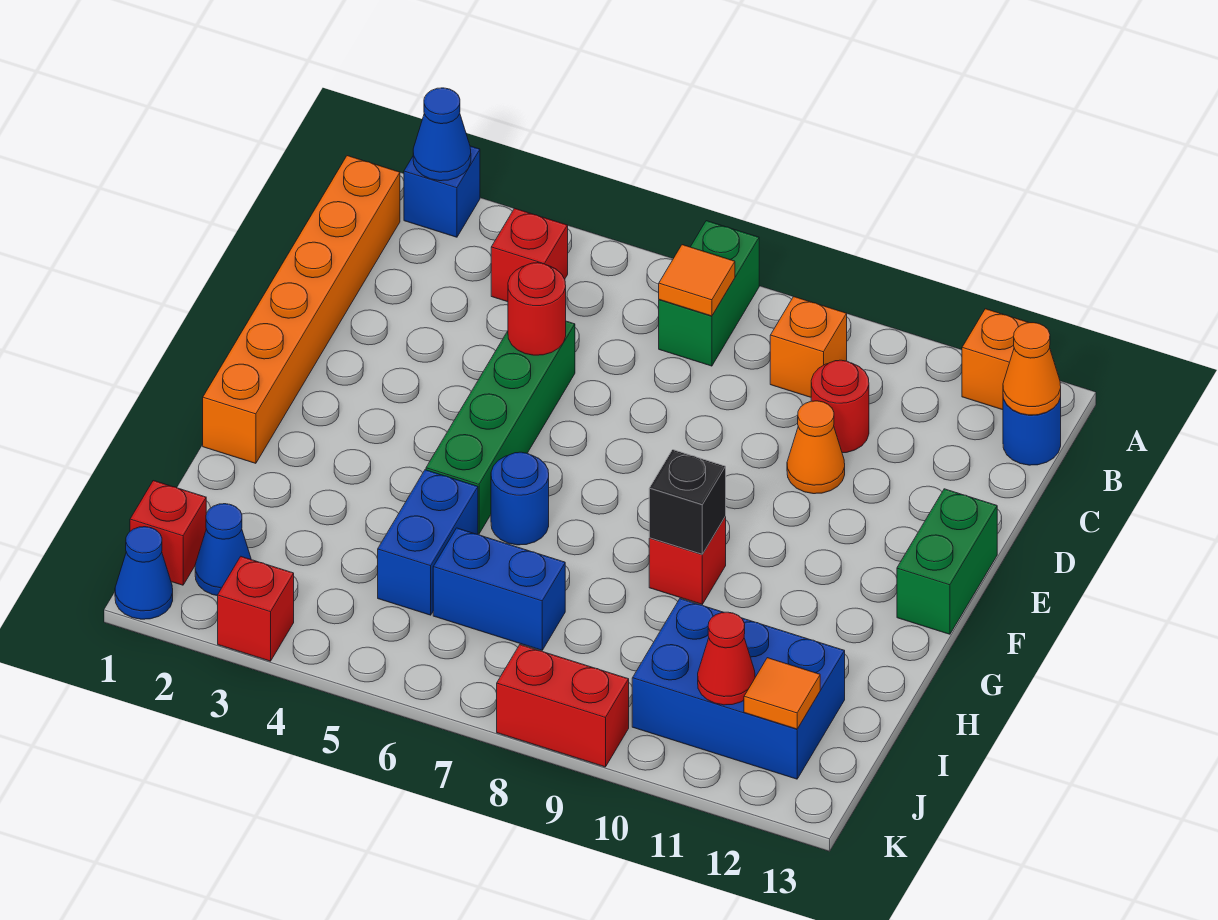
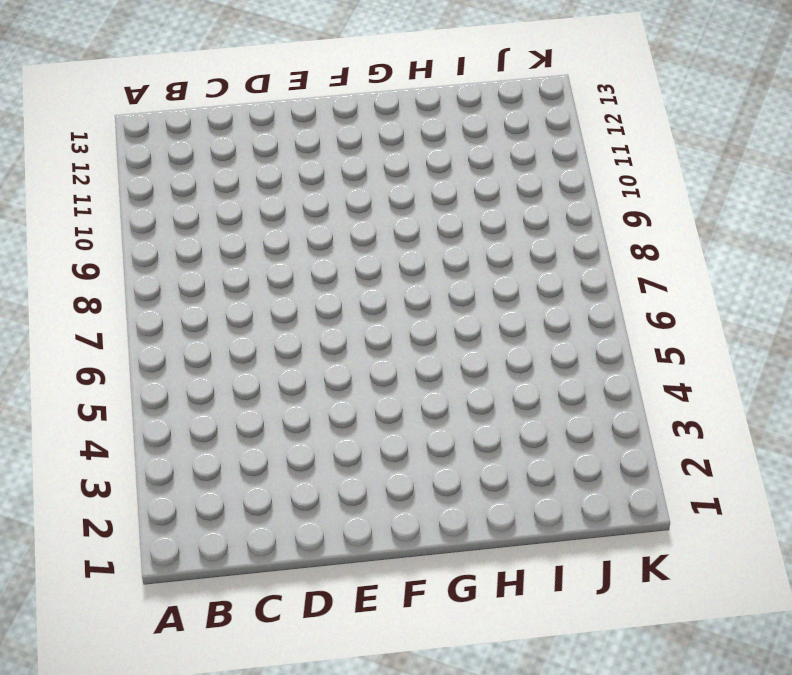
none -> blue 1x1 brick [404,146,480,237]
none -> green 1x2 brick [659,221,759,366]
none -> orange 1x1 brick [962,309,1029,410]

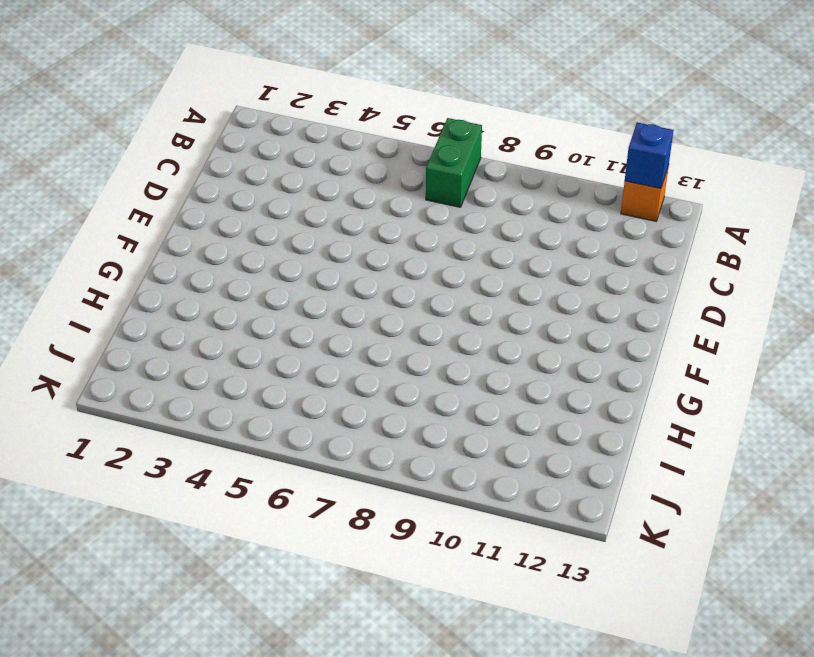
blue 1x1 brick [625,122,674,189] -> blue 1x1 brick moved to [404,146,480,237]
none -> orange 1x6 brick [203,156,400,463]
none -> red 1x1 brick [491,208,568,302]
none -> orange 1x1 brick [770,297,847,397]

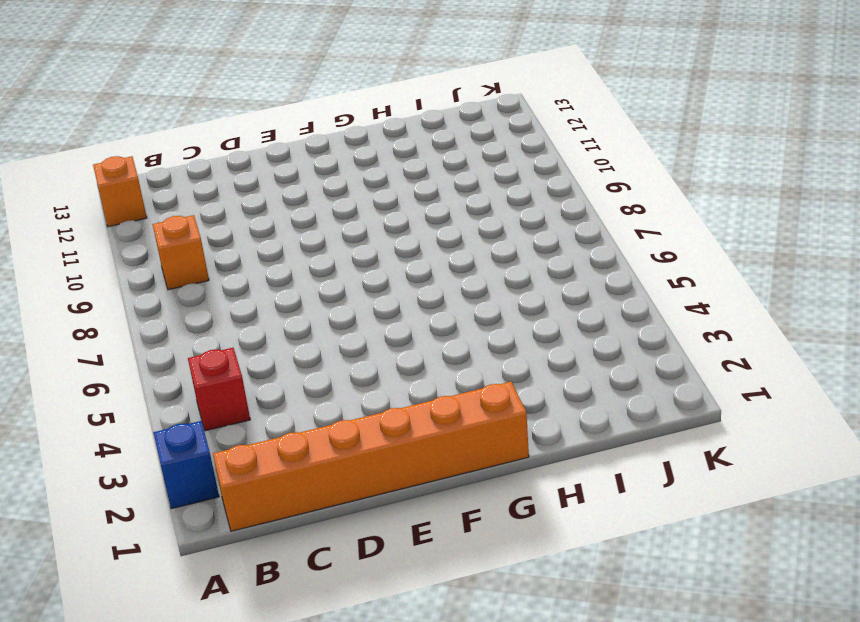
none -> green 1x2 brick [659,221,759,366]
none -> blue 1x1 round brick [1003,398,1061,465]
none -> red 1x1 round brick [811,360,869,453]

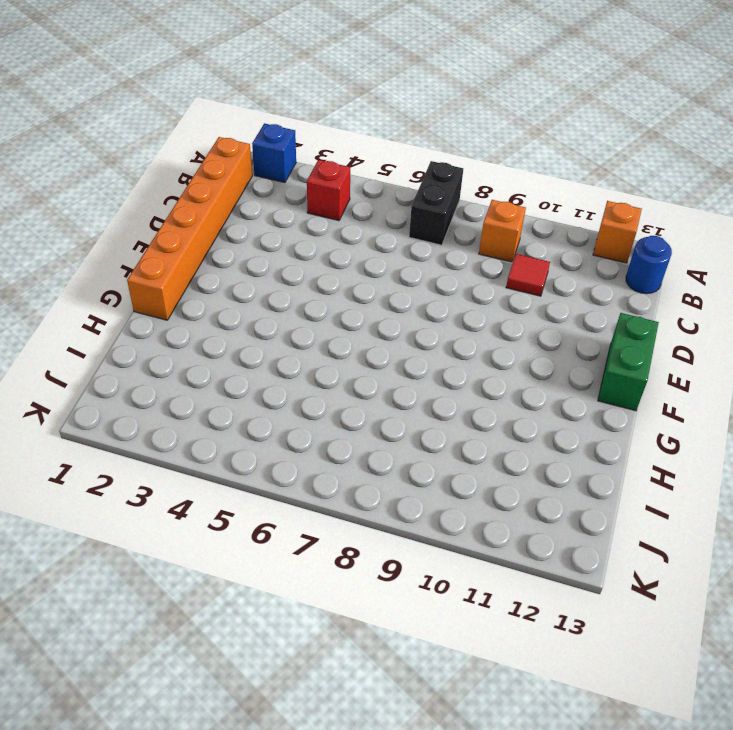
black 1x2 brick [409,161,463,245] -> green 1x2 brick [659,221,759,366]
red 1x1 tile [506,254,550,296] -> red 1x1 round brick [811,360,869,453]
none -> green 1x4 brick [426,321,575,534]
none -> orange 1x1 cone [787,401,845,494]
none -> blue 1x1 round brick [491,452,549,545]

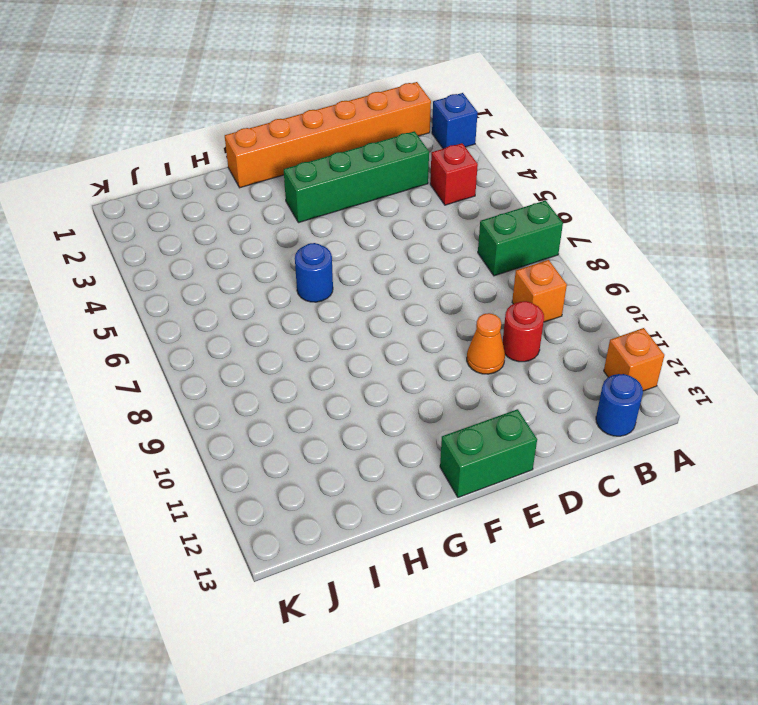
green 1x4 brick [284,131,429,223] -> green 1x4 brick moved to [426,321,575,534]
none -> red 1x1 brick [649,517,726,604]
none -> blue 1x2 brick [378,470,478,615]
none -> blue 1x2 brick [433,528,565,650]

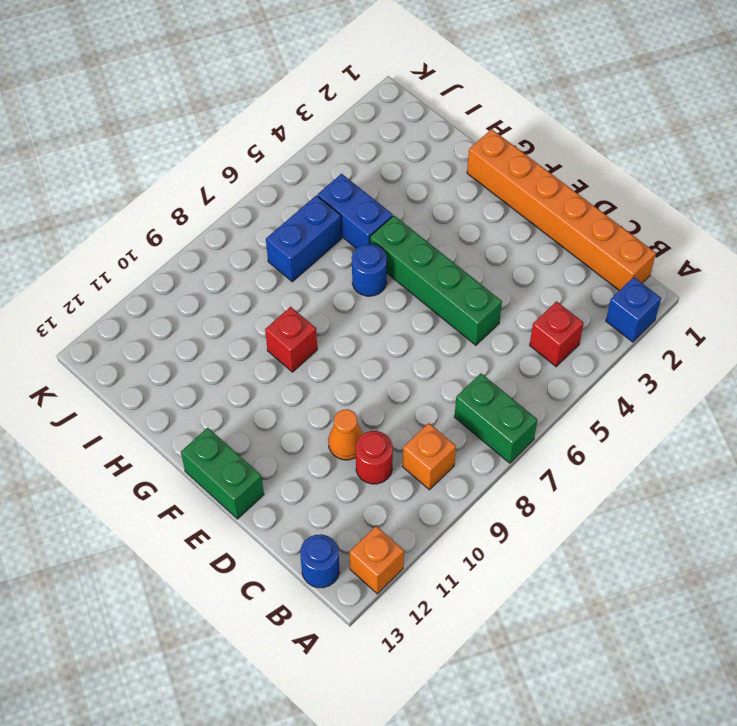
none -> blue 2x3 brick [632,599,845,779]
none -> red 1x1 brick [130,481,206,585]
none -> blue 1x1 cone [195,504,251,596]

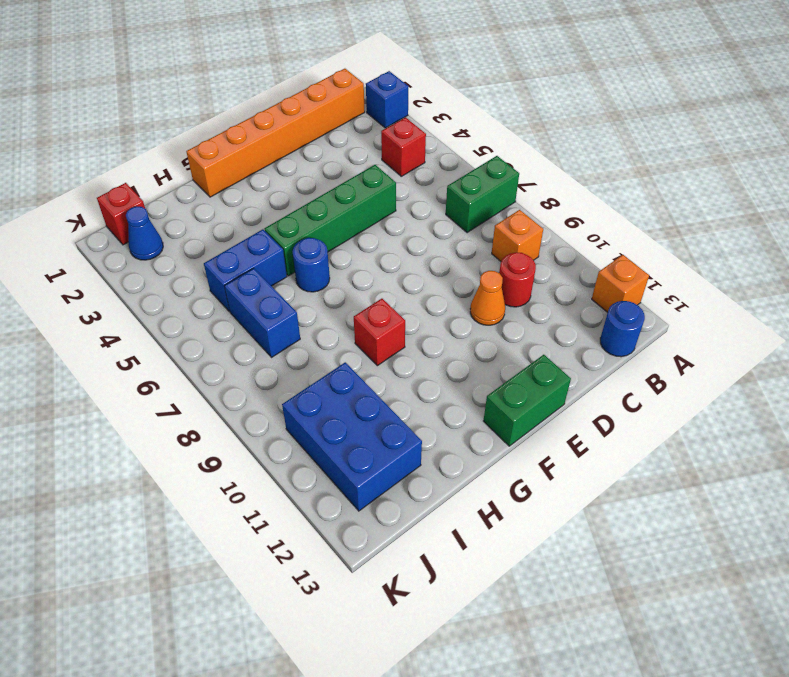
none -> blue 1x1 cone [115,527,173,619]
none -> red 1x1 brick [218,557,294,661]
none -> red 1x2 brick [497,645,629,767]

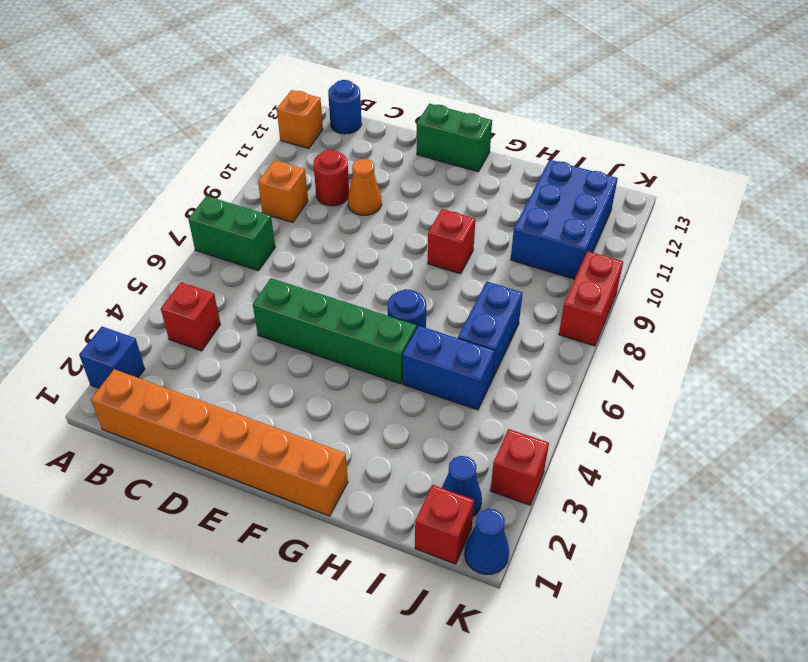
none -> blue 1x1 cone [413,88,471,181]
none -> orange 1x1 tile [659,245,735,316]
none -> orange 1x1 cone [1003,323,1061,415]

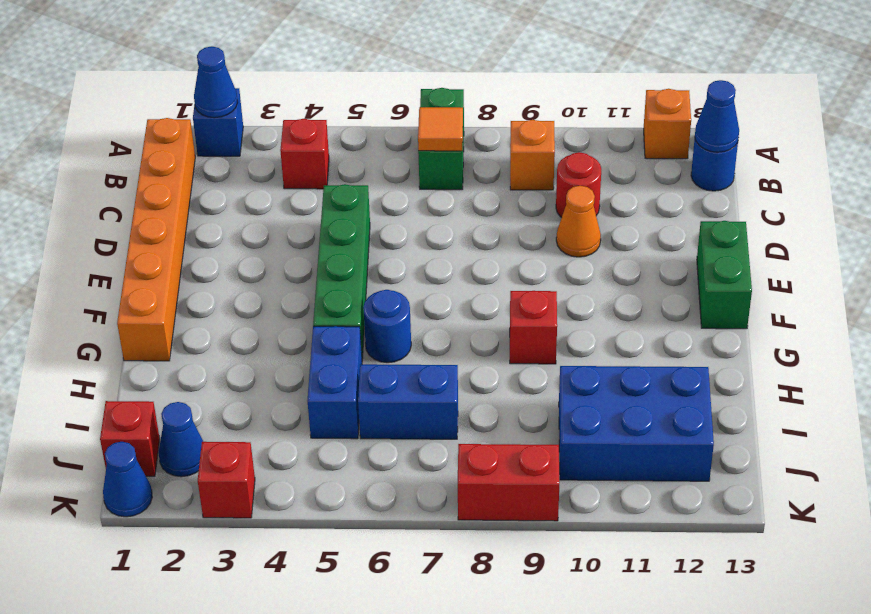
blue 1x1 cone [695,80,739,152] -> orange 1x1 cone [1003,323,1061,415]
none -> red 1x1 round brick [508,263,566,355]
none -> black 1x1 brick [649,450,726,554]
none -> red 1x1 cone [698,612,755,705]

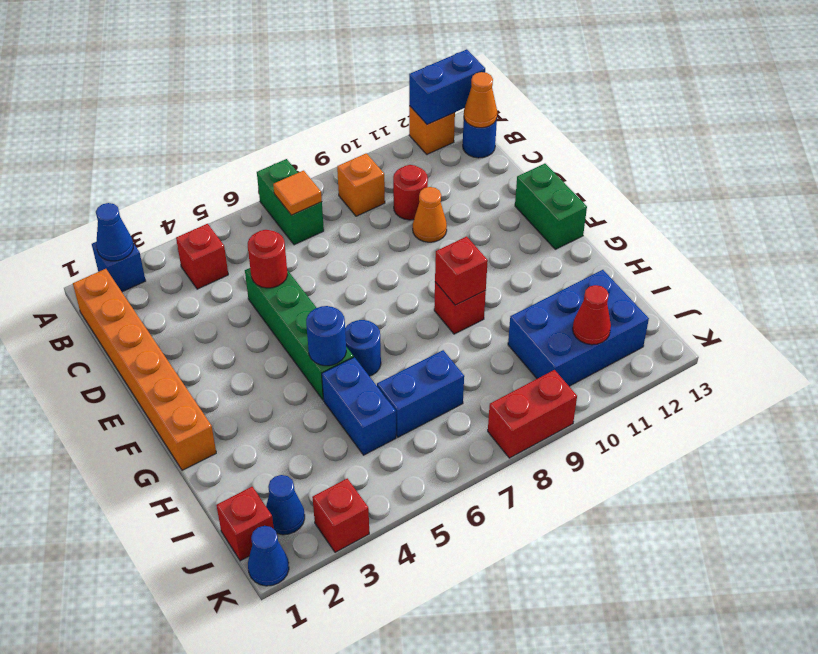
blue 1x2 brick [409,49,485,125] -> none
blue 1x1 round brick [306,306,346,366] -> none
red 1x1 brick [435,236,488,305] -> black 1x1 brick [649,450,726,554]
none -> orange 1x1 tile [744,658,820,729]

